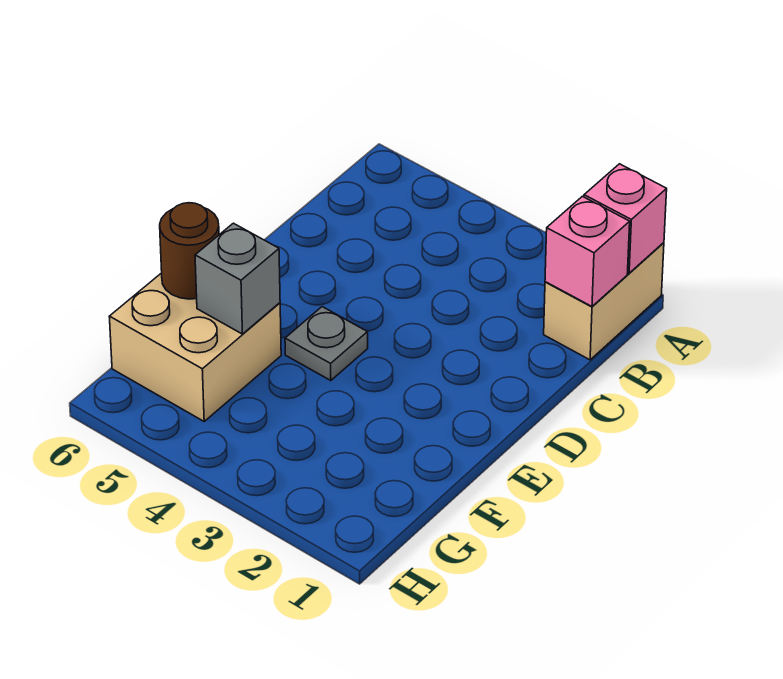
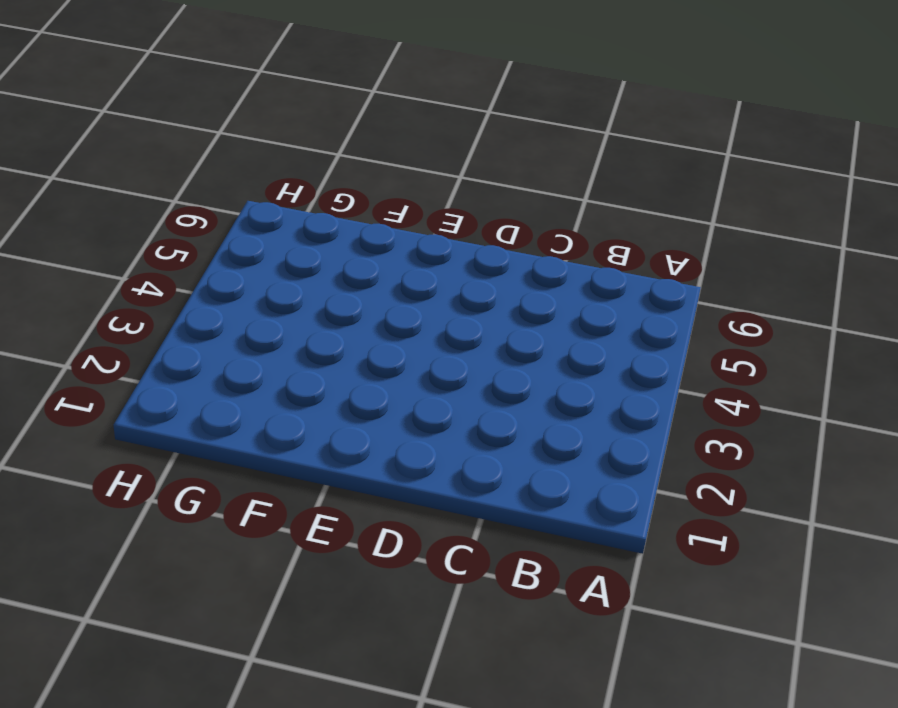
none -> tan 1x2 brick [544,243,664,360]
none -> grey 1x1 plate [285,307,368,381]

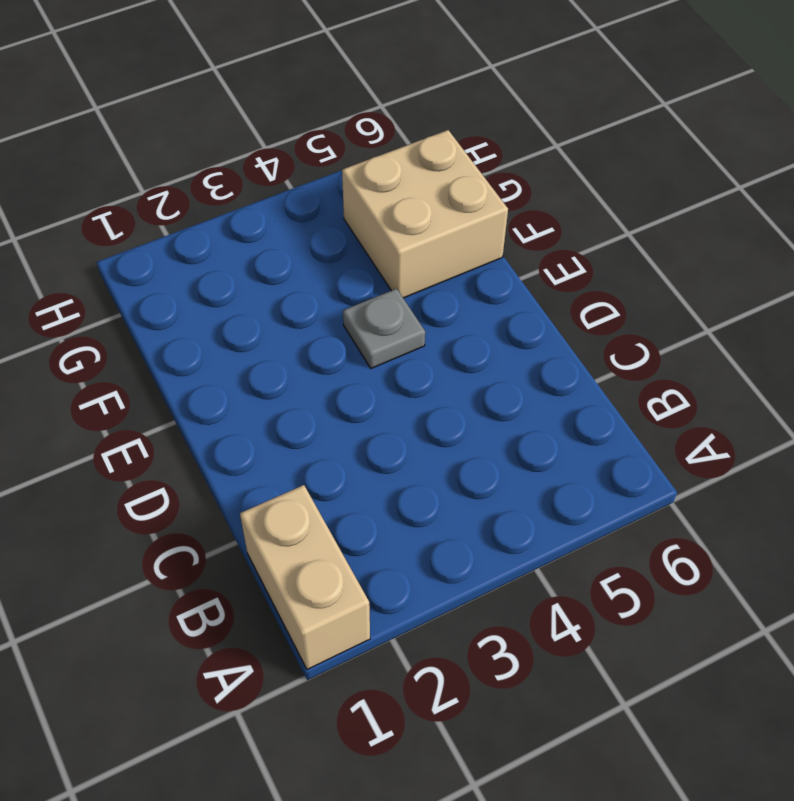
none -> pink 1x1 brick [584,164,667,273]
none -> pink 1x1 brick [545,196,630,306]

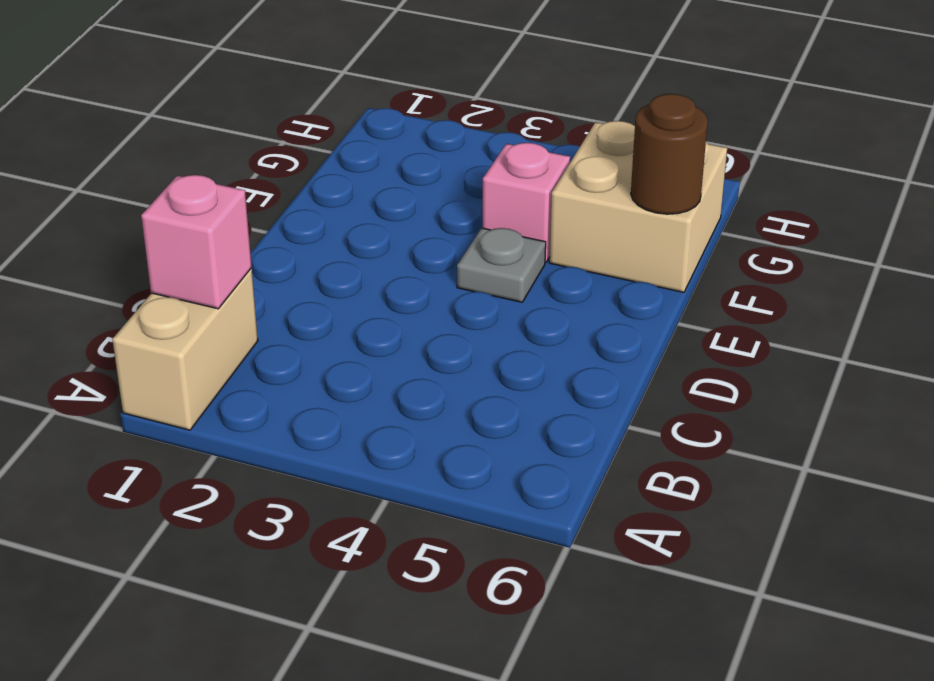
pink 1x1 brick [483,143,570,262] -> pink 1x1 brick moved to [584,164,667,273]
none -> grey 1x1 brick [195,223,280,334]

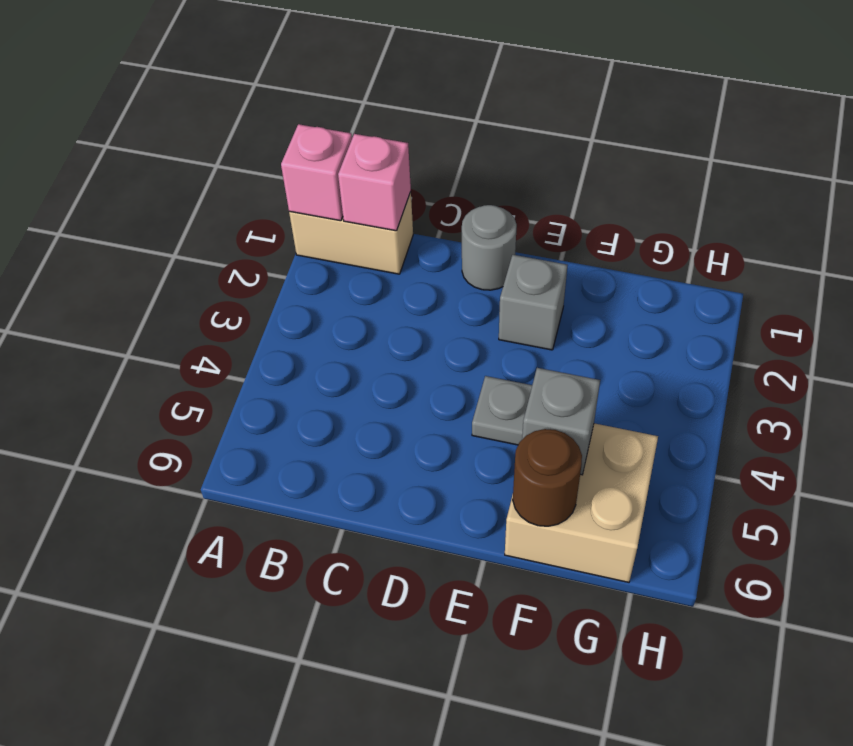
grey 1x1 round brick [462,205,517,290] -> none
grey 1x1 brick [499,255,567,350] -> none

